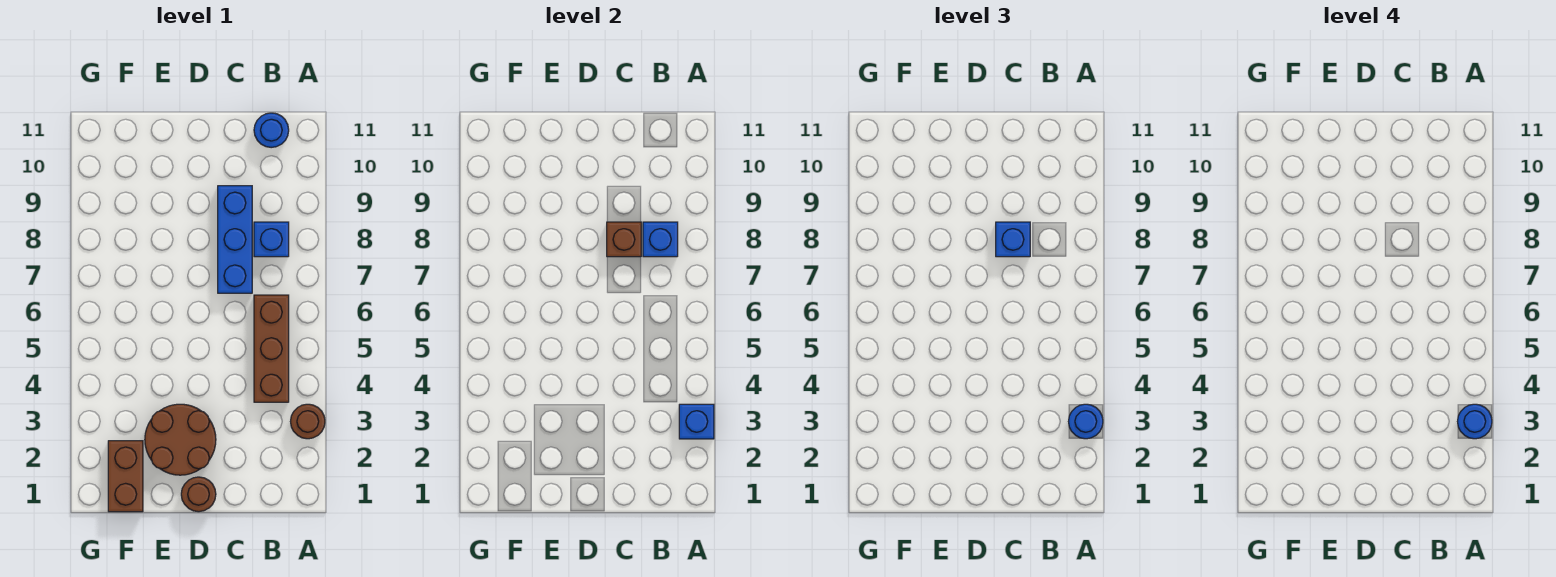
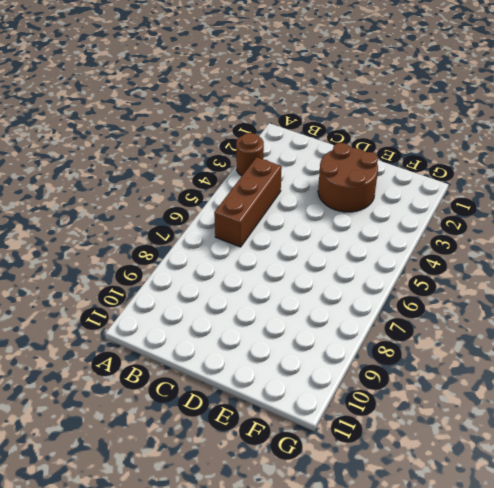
none -> blue 1x1 brick [254,222,289,257]
none -> blue 1x1 round brick [254,113,289,148]
none -> blue 1x3 brick [218,186,252,293]

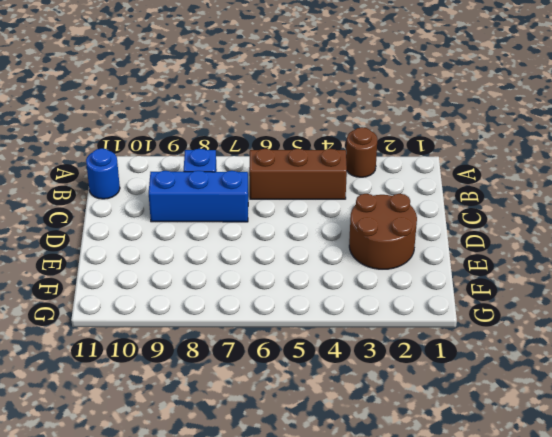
none -> brown 1x1 round brick [181,477,216,512]
none -> brown 1x2 brick [108,441,143,512]
none -> blue 1x1 brick [679,404,714,439]

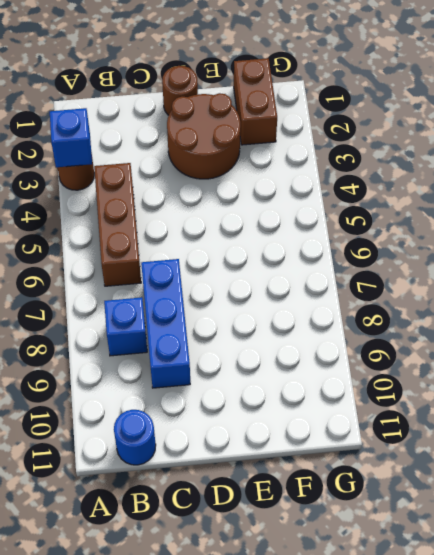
none -> blue 1x1 brick [643,222,678,257]
none -> brown 1x1 brick [607,222,641,257]
none -> blue 1x1 round brick [1069,404,1103,439]

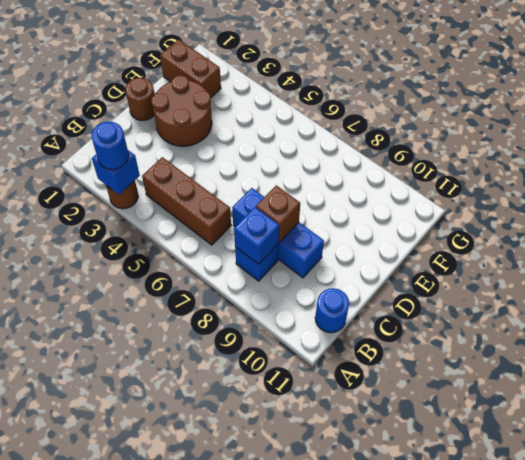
none -> blue 1x1 brick [996,222,1030,257]
none -> blue 1x1 round brick [1458,404,1492,439]

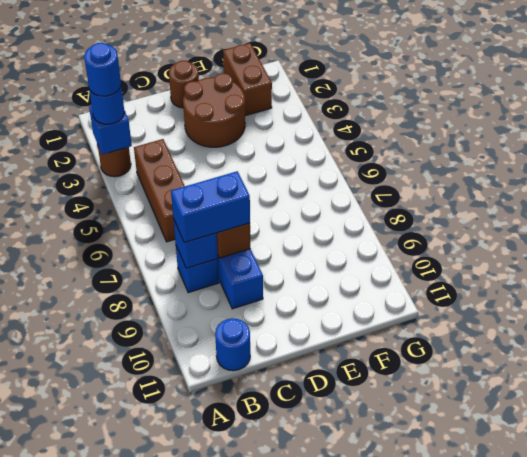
blue 1x2 brick [171,171,250,243] -> blue 1x1 brick [996,222,1030,257]

